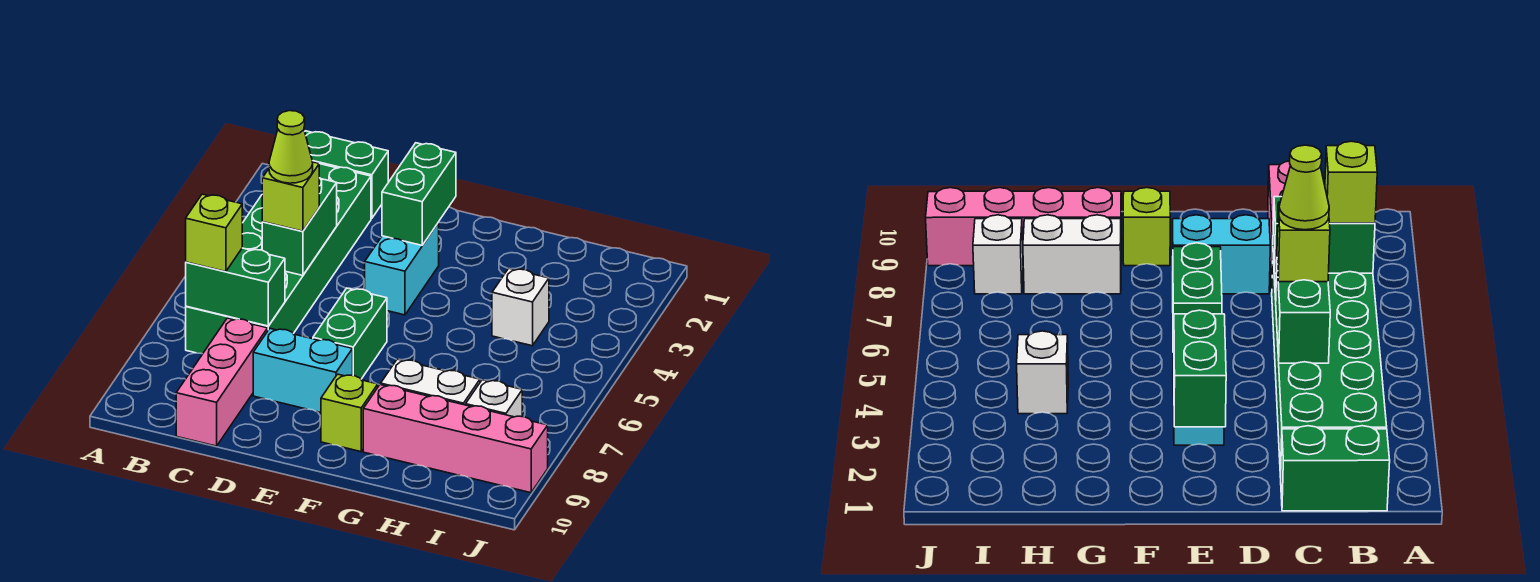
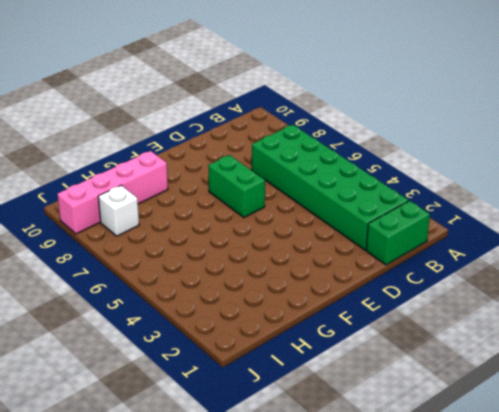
none -> pink 1x3 brick [176,318,268,446]
none -> cyan 1x2 brick [253,329,353,412]
none -> cyan 1x2 brick [365,222,439,315]

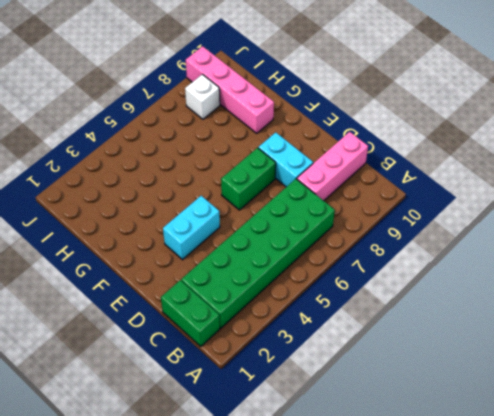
none -> lime 1x1 brick [321,374,378,452]
none -> white 1x2 brick [381,359,480,405]
none -> white 1x1 brick [492,268,549,346]

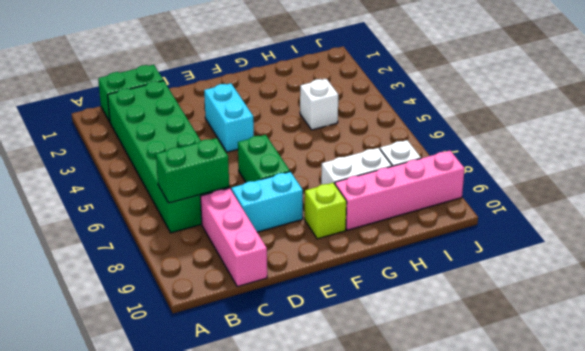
none -> green 1x2 brick [262,178,337,276]
none -> green 1x2 brick [382,143,456,245]
none -> lime 1x1 brick [186,194,242,272]

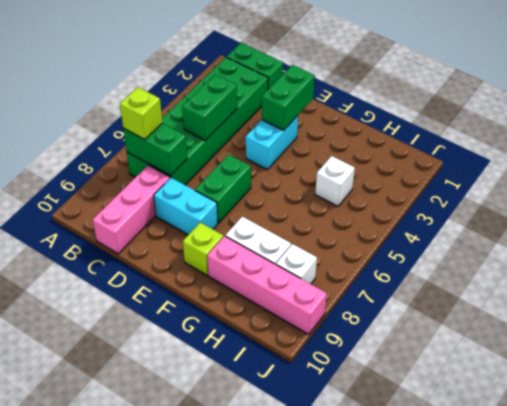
none -> lime 1x1 brick [262,162,319,231]
none -> lime 1x1 cone [269,111,313,183]

